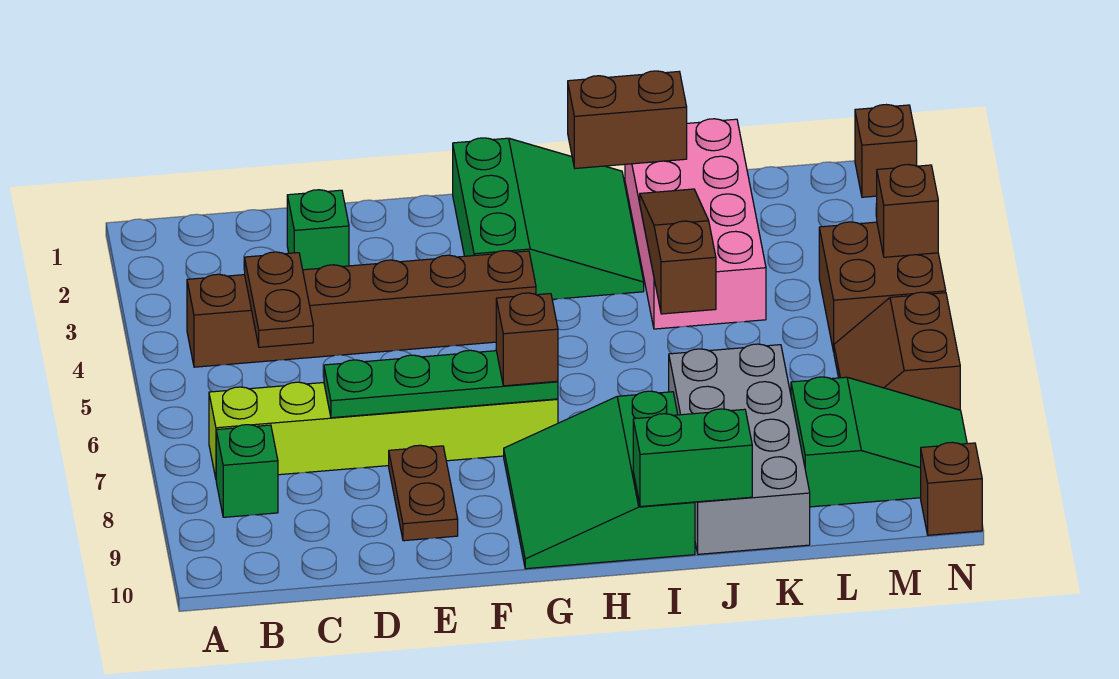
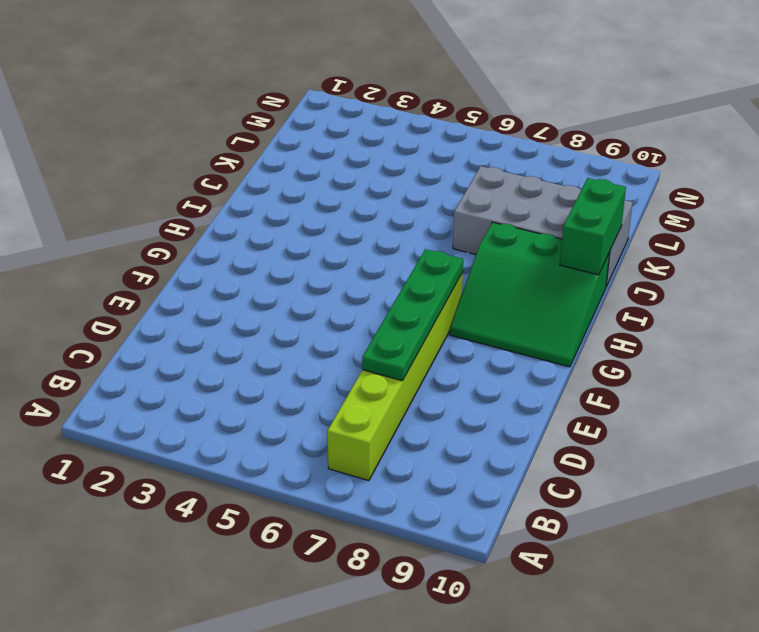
none -> brown 1x6 brick [187,251,536,367]
none -> green 1x1 brick [216,425,278,517]
none -> green 1x1 brick [287,190,349,270]

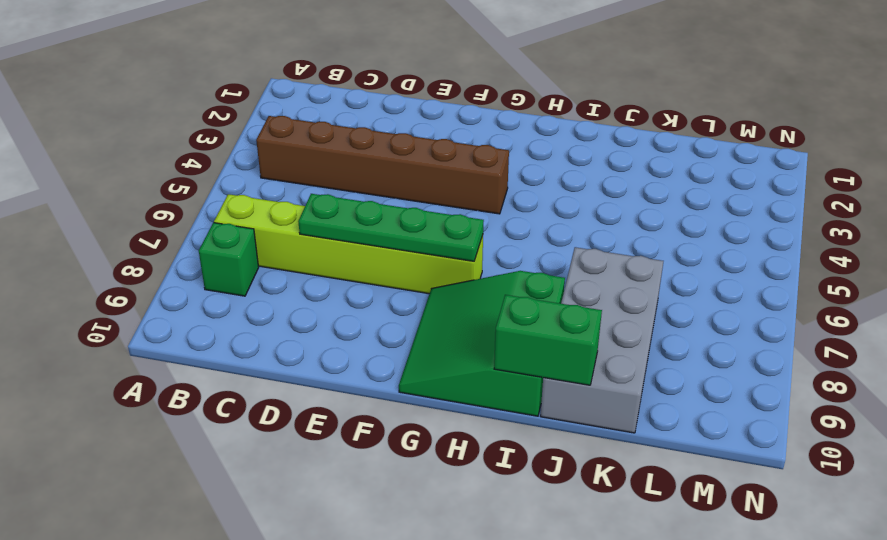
none -> green 1x1 brick [287,190,349,270]
none -> brown 1x2 plate [389,445,458,541]
none -> green 3x3 slope [453,138,644,299]

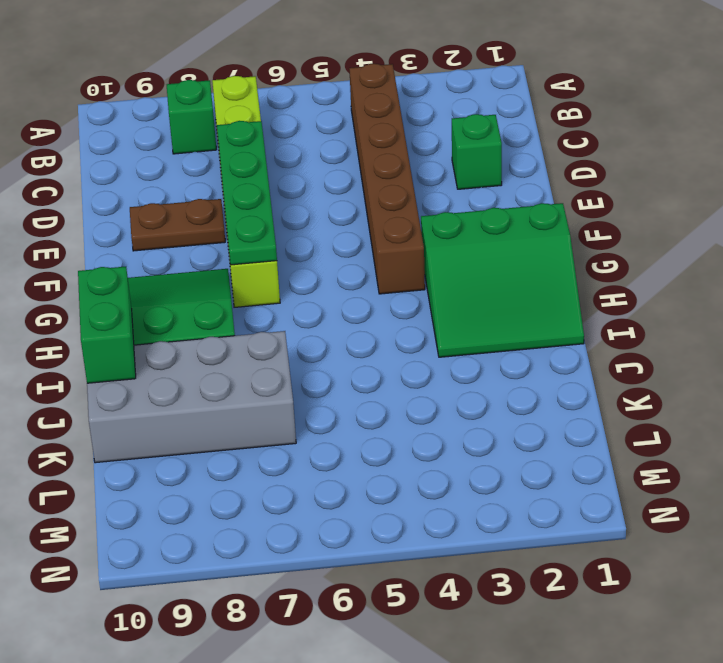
none -> pink 2x4 brick [625,119,766,329]
none -> green 2x3 slope [791,377,967,507]
none -> brown 2x2 brick [819,222,946,352]

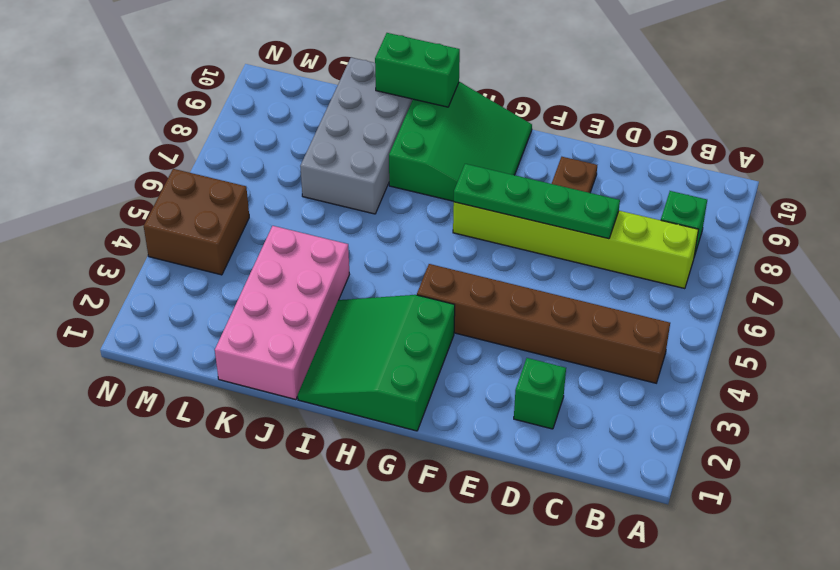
none -> green 2x3 slope [791,377,967,507]
none -> brown 2x2 slope [834,292,960,410]
none -> brown 1x1 brick [855,105,917,197]

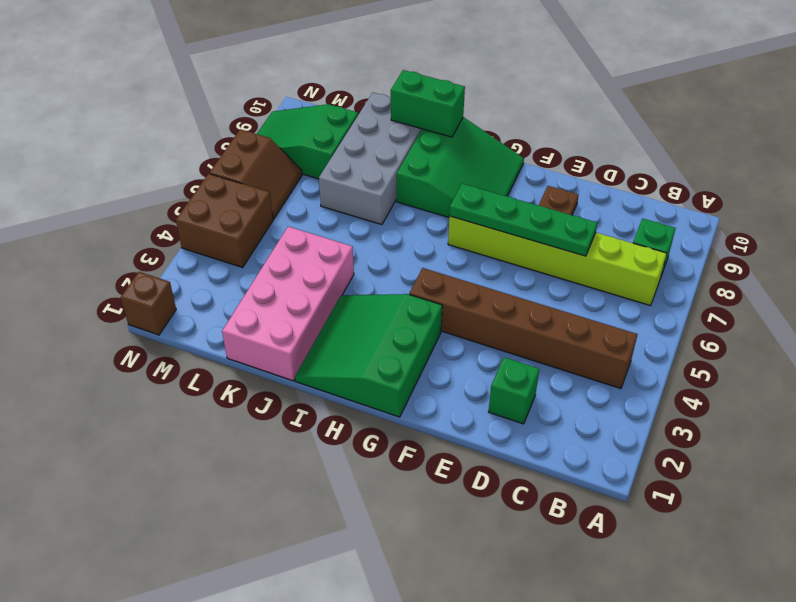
none -> brown 1x1 brick [921,442,982,535]
none -> brown 1x2 plate [245,252,313,347]
none -> brown 1x2 brick [568,71,687,168]

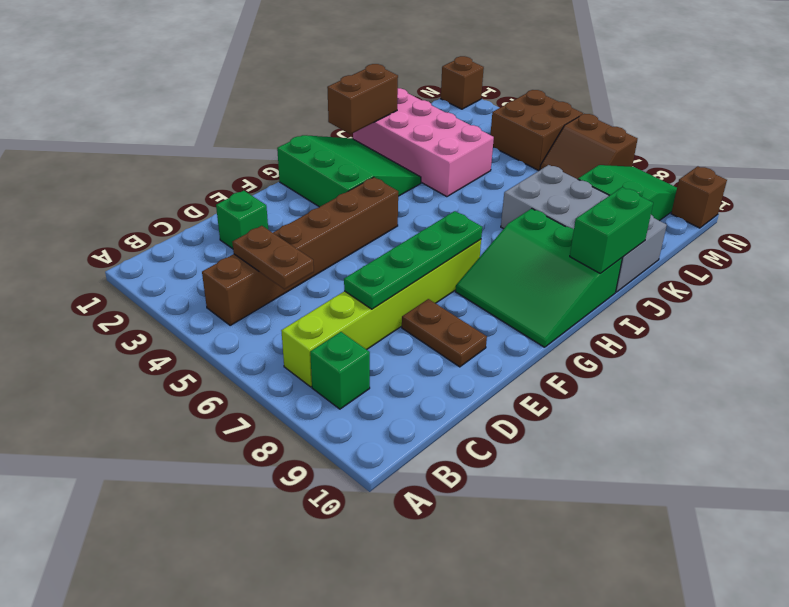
none -> brown 1x3 slope [640,189,716,314]
none -> brown 1x1 brick [877,165,938,257]
none -> brown 1x1 brick [496,293,558,386]

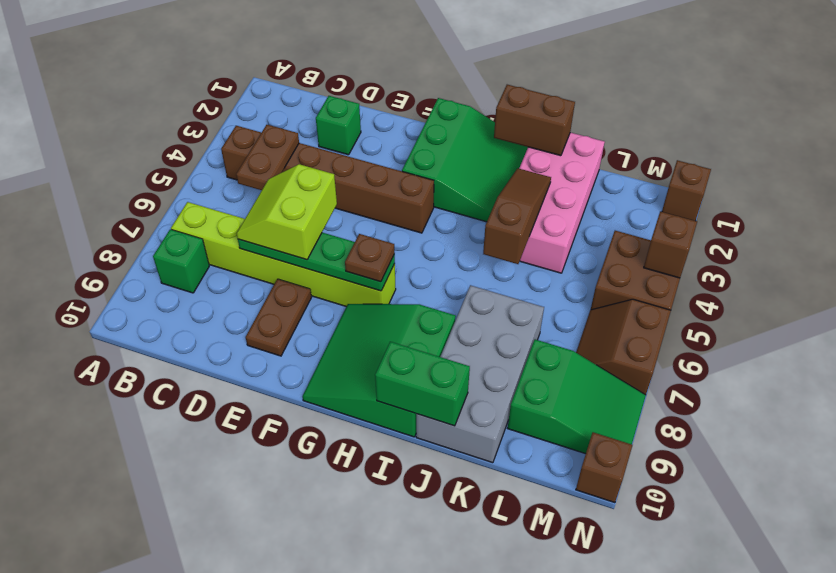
lime 2x2 slope [237,164,337,260] -> none
brown 1x1 plate [345,234,395,282] -> brown 1x1 brick [496,293,558,386]

